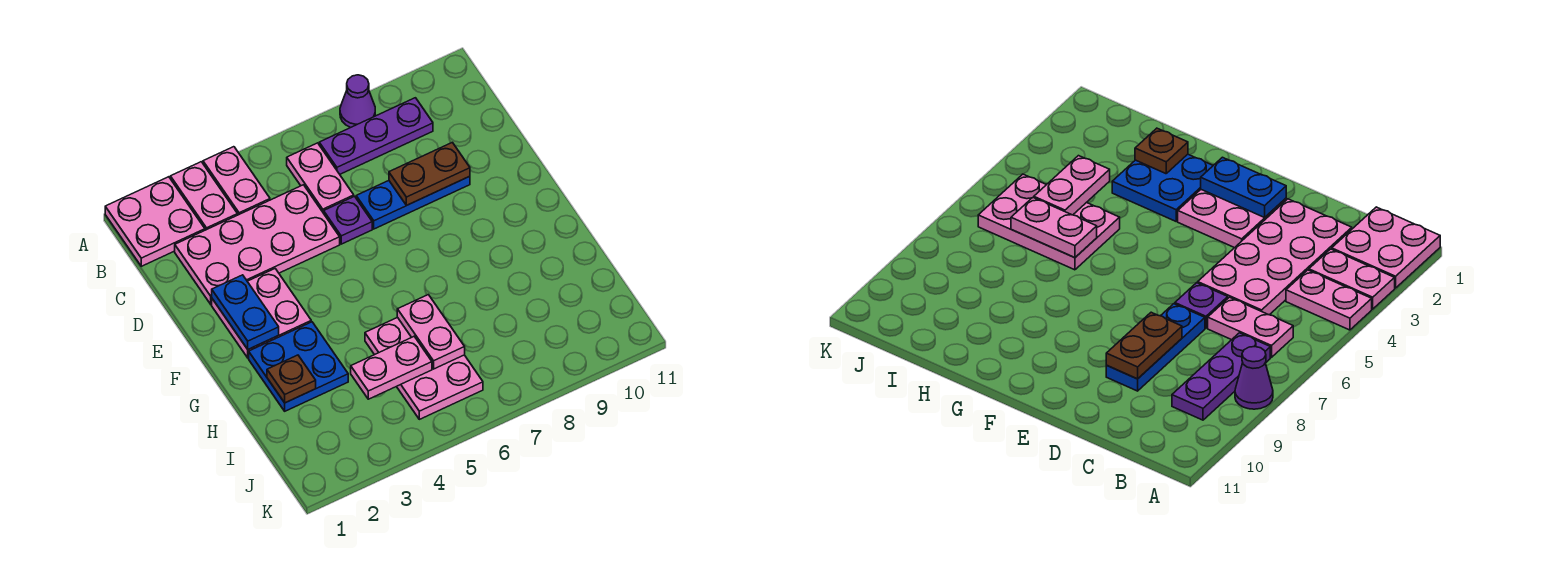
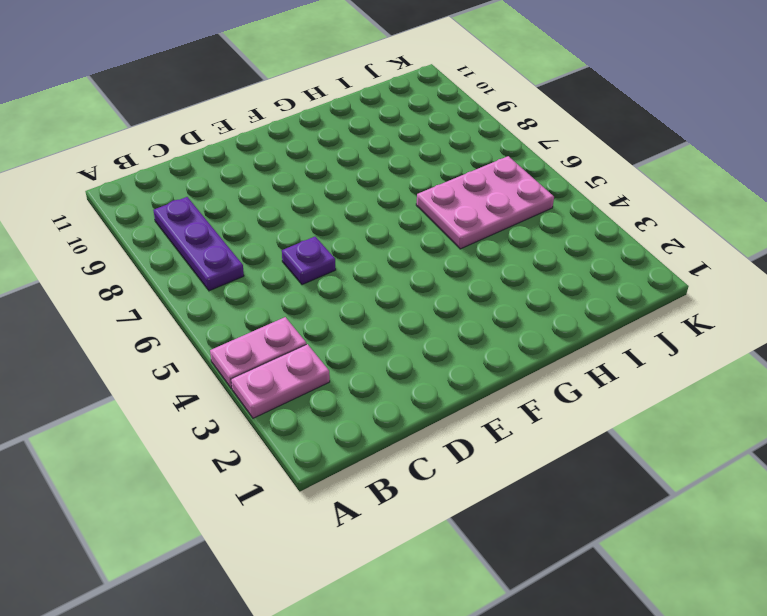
none -> pink 2x2 plate [105,177,205,266]
none -> purple 1x1 cone [340,75,375,128]
none -> pink 1x2 plate [287,143,354,213]

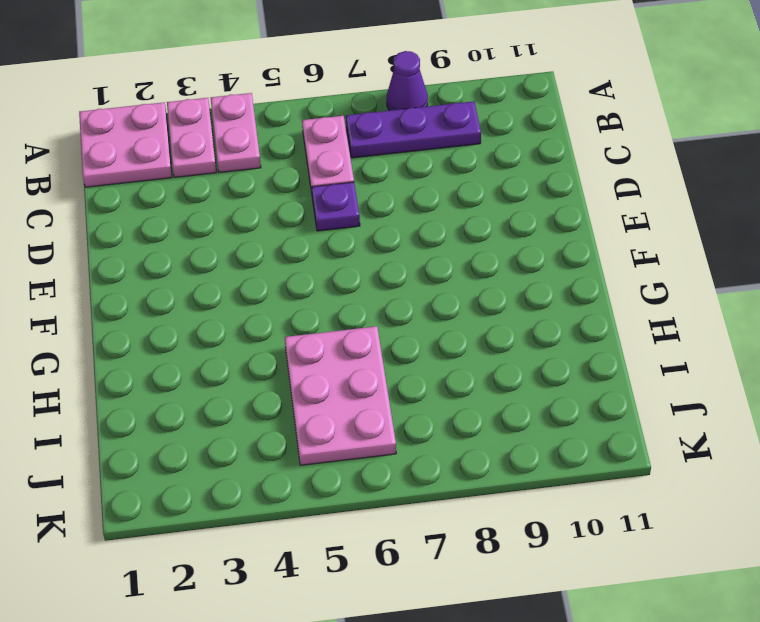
none -> pink 2x4 plate [175,185,340,305]
none -> blue 1x3 plate [356,176,470,229]
none -> pink 2x2 plate [212,269,311,358]

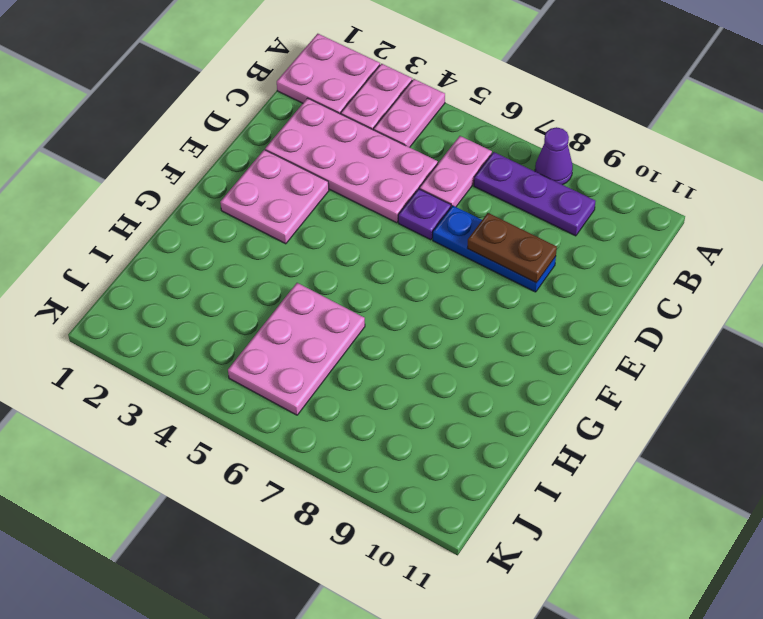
none -> blue 2x2 plate [249,322,348,411]
none -> blue 1x2 plate [212,275,279,349]
none -> brown 1x1 plate [267,355,316,403]

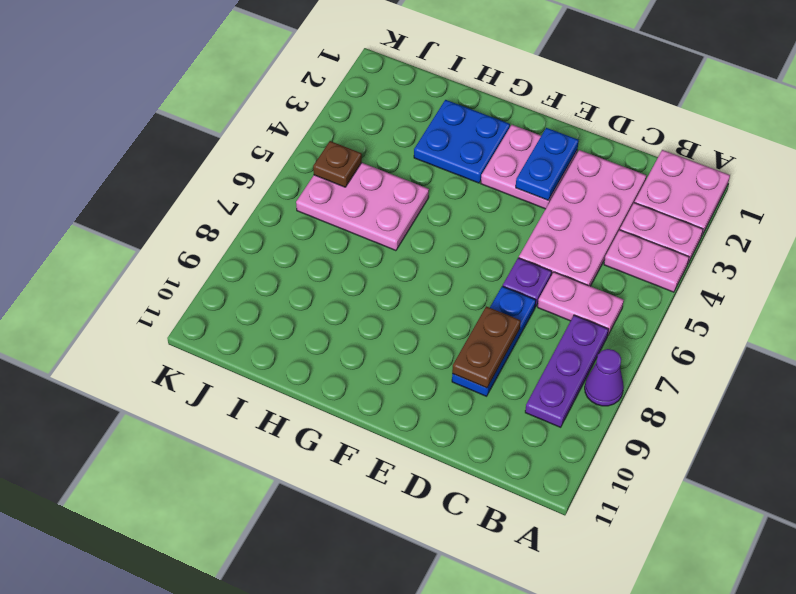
blue 1x2 plate [516,128,579,200] -> blue 1x2 plate turned to [212,275,279,349]
brown 1x1 plate [313,141,362,187] -> brown 1x1 plate moved to [267,355,316,403]
none -> pink 1x2 plate [397,295,465,369]
none -> pink 1x2 plate [351,337,432,399]

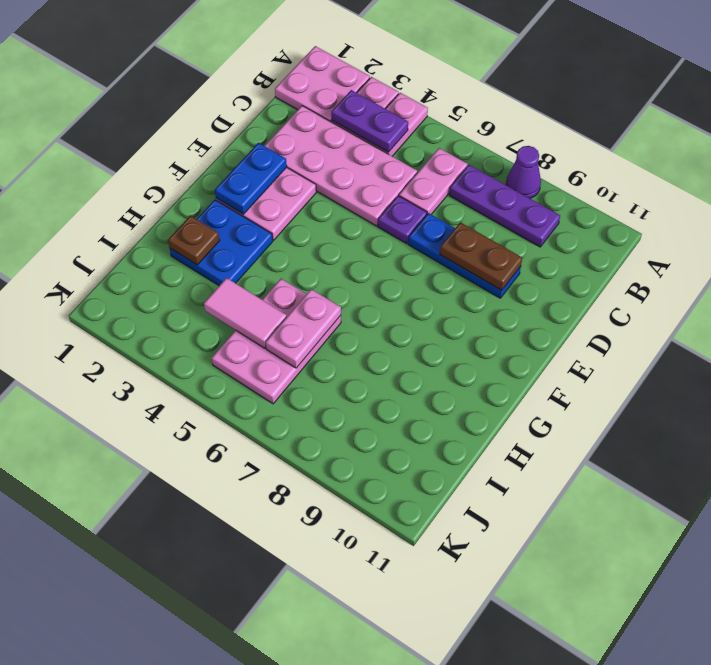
purple 1x2 plate [331,90,408,152] -> none
pink 1x2 tile [204,278,287,348] -> pink 1x2 plate [351,337,432,399]

